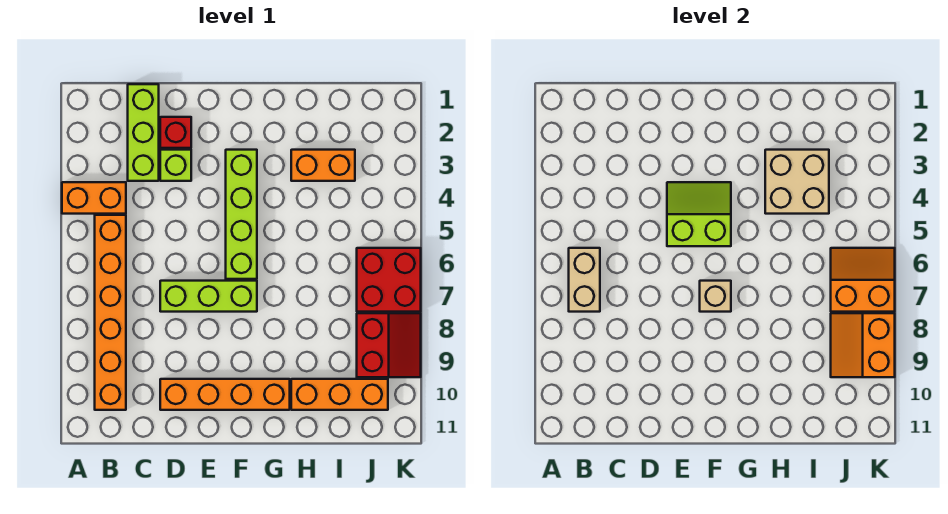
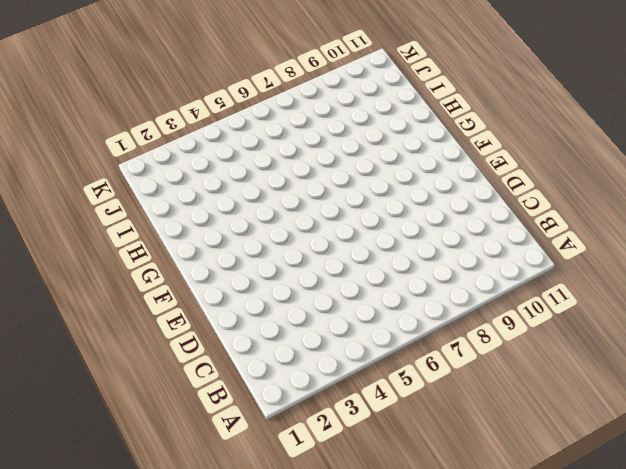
none -> orange 1x2 brick [62,182,126,214]
none -> orange 1x6 brick [95,215,126,410]
none -> lime 1x3 brick [128,84,159,181]

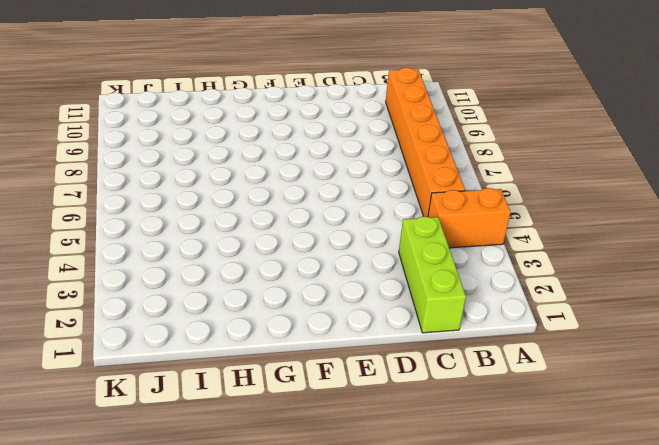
none -> red 1x1 brick [160,117,191,148]
none -> lime 1x1 brick [160,150,191,181]
none -> lime 1x3 brick [160,281,257,312]

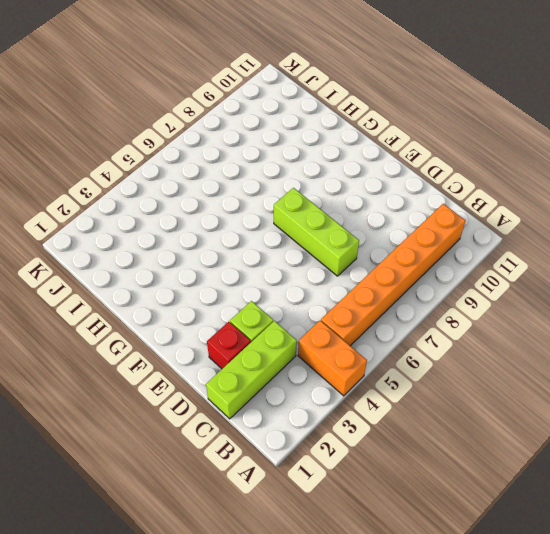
none -> orange 1x4 brick [160,379,290,410]
none -> lime 1x4 brick [226,150,257,279]
none -> orange 1x2 brick [291,150,355,181]

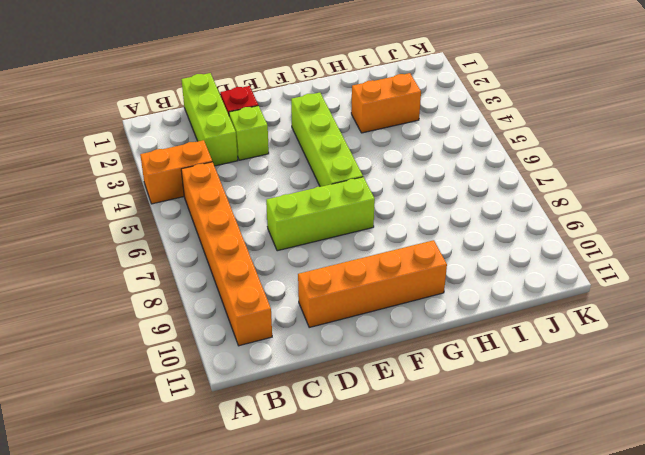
none -> orange 1x3 brick [291,379,388,410]
none -> red 2x2 brick [357,248,421,312]
none -> red 2x2 slope [357,313,421,377]

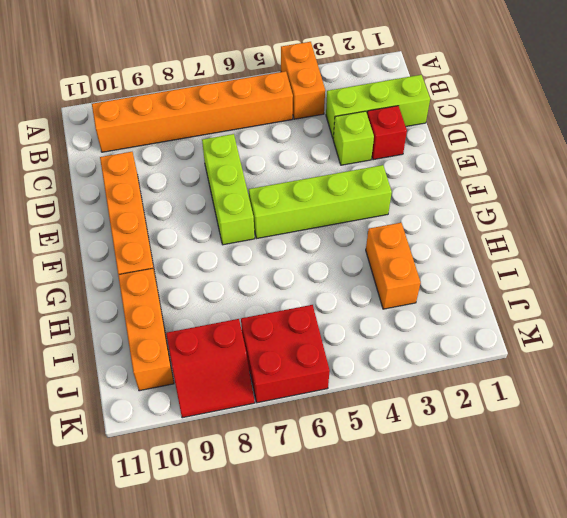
none -> tan 1x2 brick [569,248,600,312]
none -> lime 2x2 slope [667,182,731,246]
none -> tan 1x1 brick [700,281,731,312]

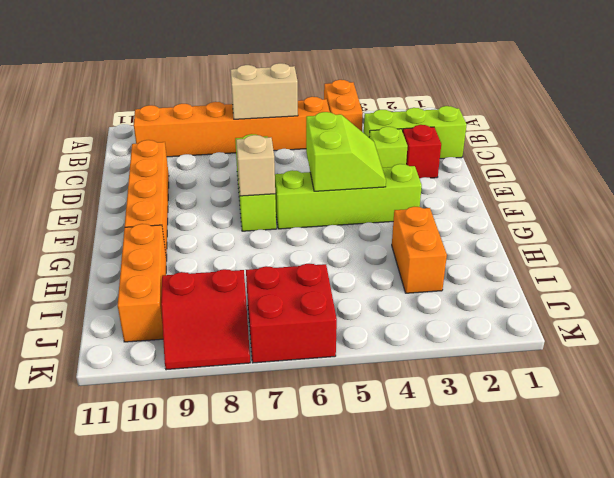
none -> tan 2x2 brick [765,150,829,214]
none -> orange 2x2 slope [831,248,895,312]
none -> orange 2x2 slope [831,313,895,377]

